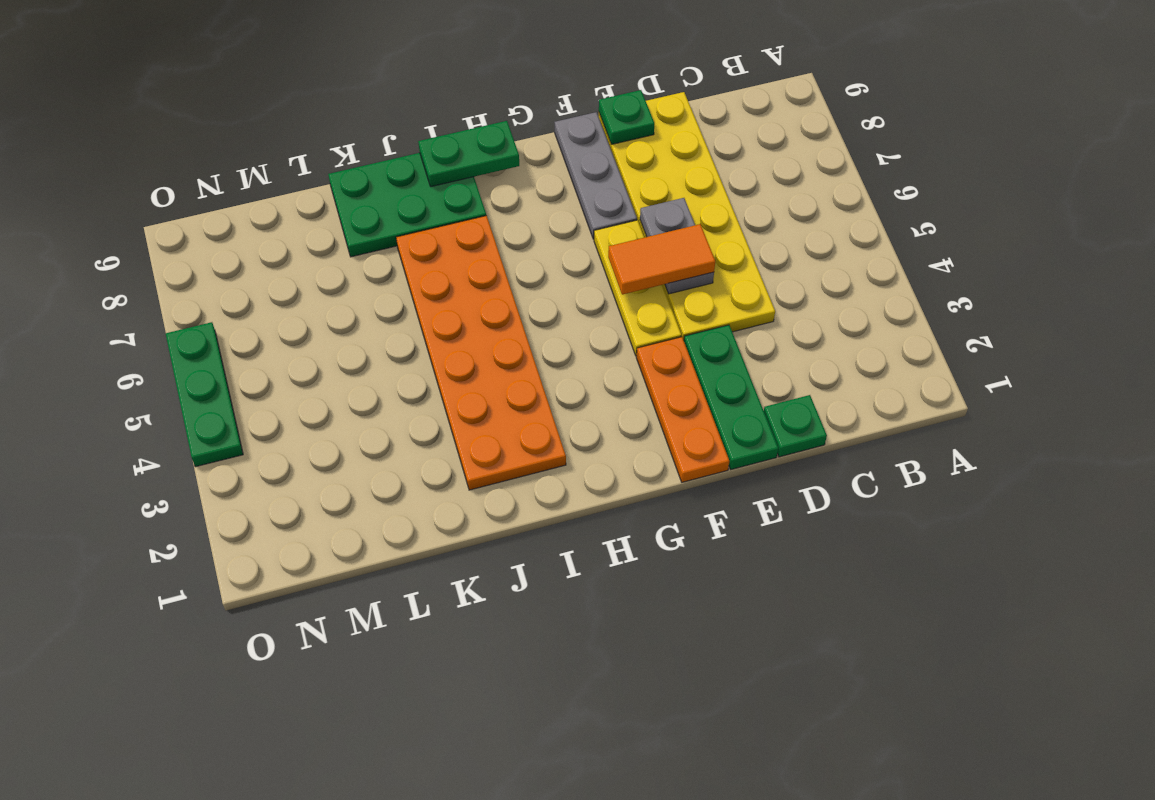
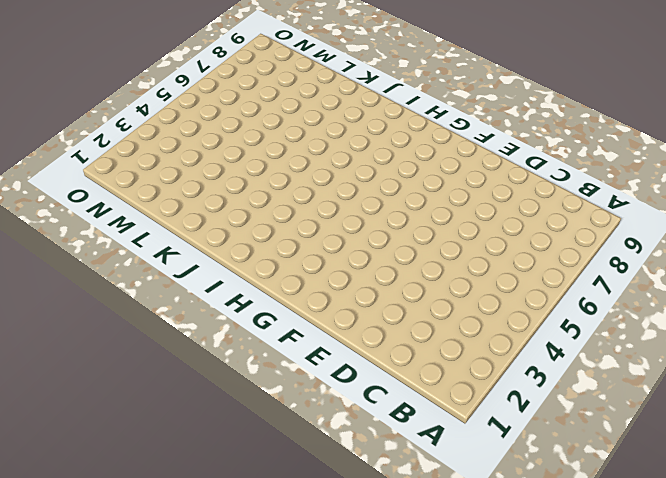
none -> green 1x1 plate [764,395,827,457]
none -> yellow 2x6 plate [599,92,775,340]
none -> green 1x3 plate [684,325,778,469]

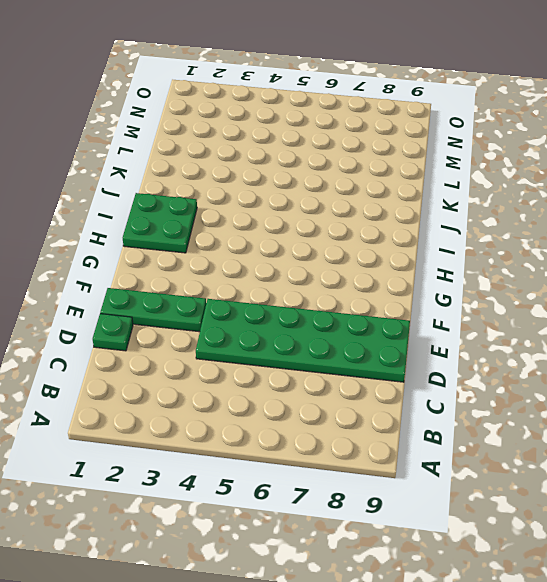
green 2x6 plate [196,299,410,382] -> yellow 2x6 plate [599,92,775,340]
green 2x2 plate [123,193,197,253] -> orange 2x6 plate [396,216,566,490]
none -> orange 1x3 plate [636,337,729,482]
none -> yellow 1x3 plate [594,220,681,356]
none -> grey 1x3 plate [555,112,637,239]

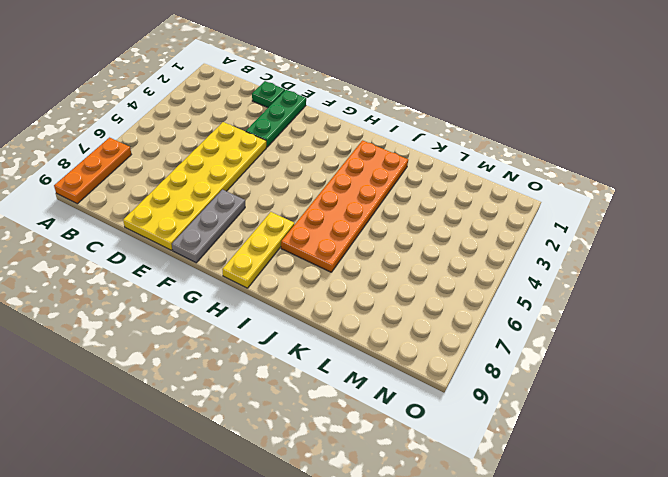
orange 1x3 plate [54,138,131,204] -> orange 1x3 plate moved to [636,337,729,482]
yellow 1x3 plate [222,212,294,288] -> yellow 1x3 plate moved to [594,220,681,356]
none -> green 2x3 plate [328,153,486,257]
none -> green 1x3 plate [166,322,243,467]
none -> grey 1x2 plate [640,198,714,294]

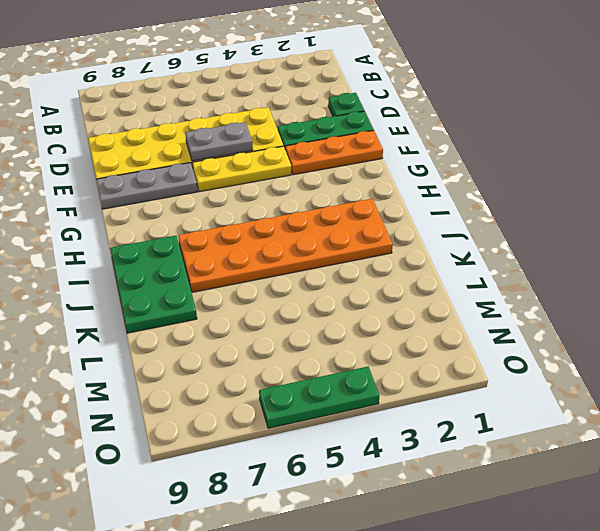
none -> green 1x1 plate [599,90,654,144]
none -> green 1x2 plate [418,121,519,187]
none -> orange 1x2 tile [608,224,715,295]

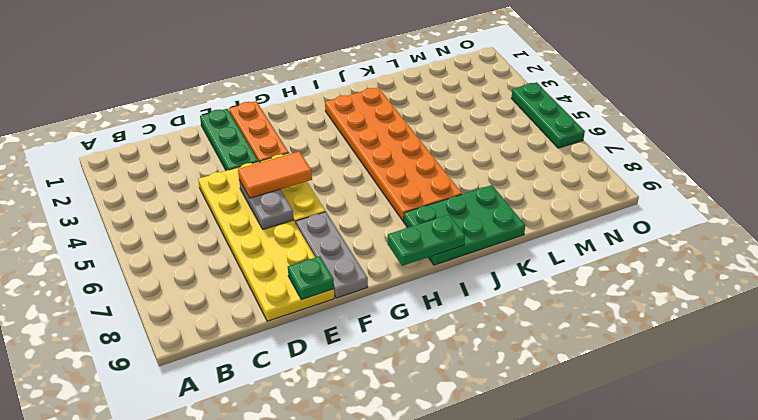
none -> green 1x1 plate [764,395,827,457]

